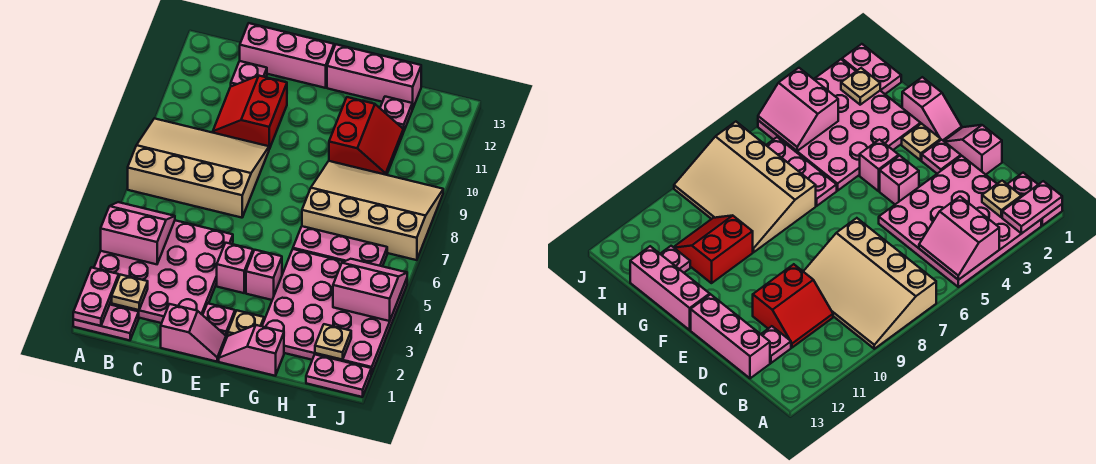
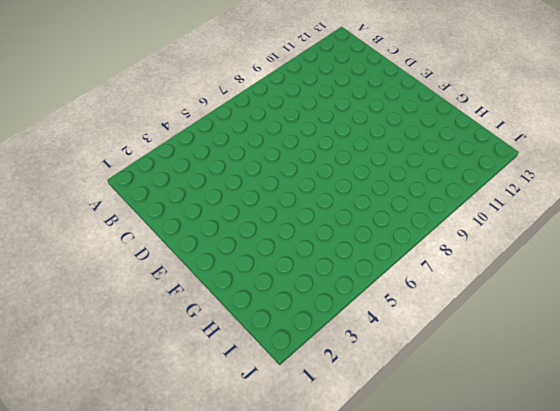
none -> pink 1x2 plate [73,305,139,340]
none -> pink 4x4 plate [94,220,233,323]
none -> tan 3x4 slope [128,118,269,218]

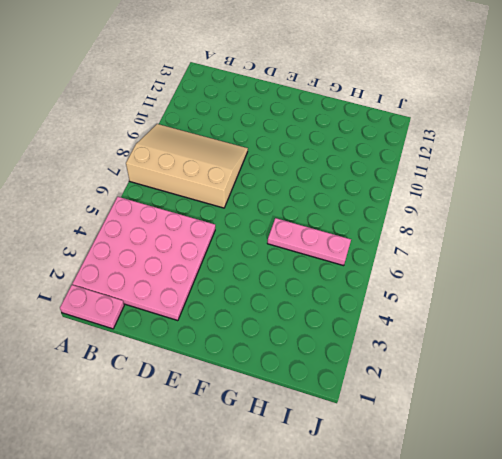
none -> red 2x2 slope [213,76,287,149]
none -> pink 1x1 plate [231,61,267,86]
none -> pink 1x3 brick [240,23,334,88]

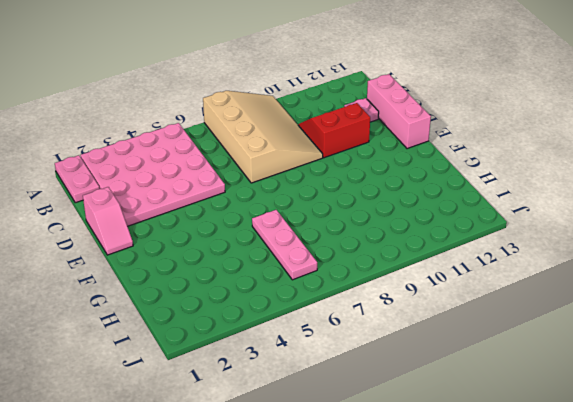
none -> pink 1x1 plate [203,303,235,338]
none -> pink 1x1 brick [217,243,253,293]
none -> pink 1x2 slope [219,325,284,376]

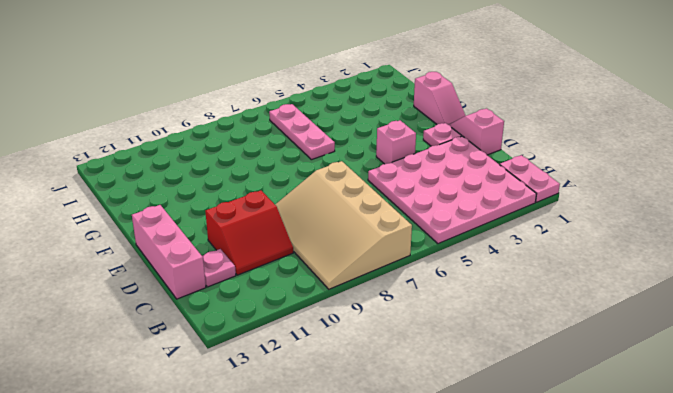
none -> tan 1x1 plate [228,311,264,336]
none -> pink 1x1 brick [246,250,282,300]
none -> pink 1x3 brick [327,44,421,109]

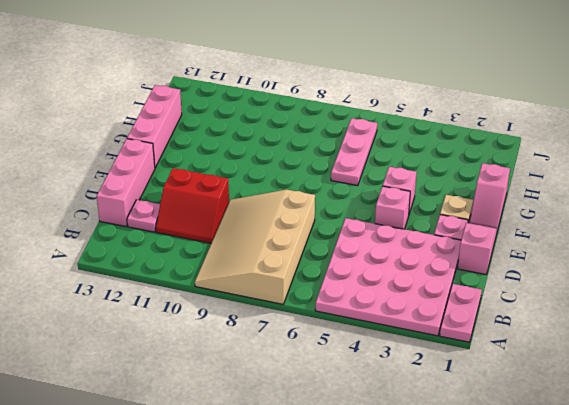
none -> pink 4x4 plate [262,249,407,374]
none -> tan 3x4 slope [302,161,443,260]
none -> red 2x2 slope [329,97,403,175]

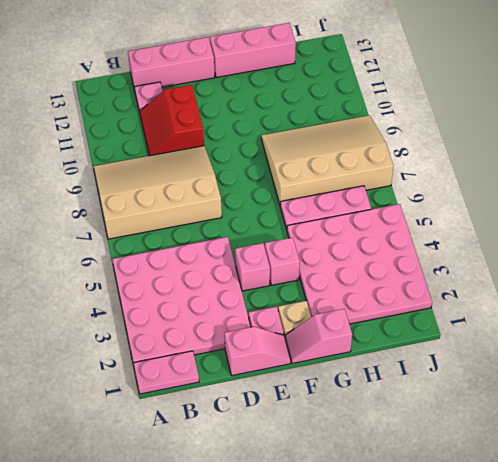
none -> red 2x2 slope [329,97,403,175]
none -> pink 1x1 plate [380,97,412,132]
none -> pink 1x2 plate [306,355,371,397]

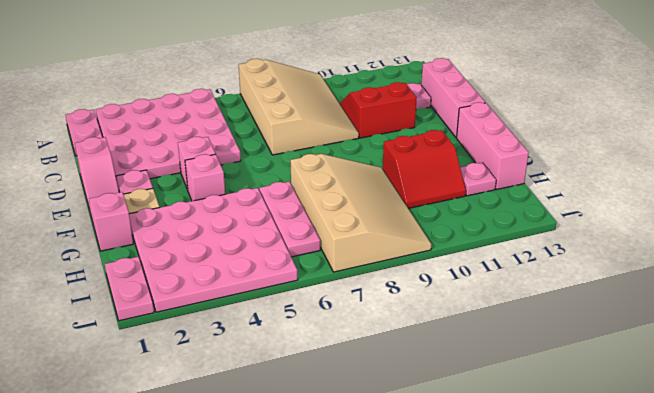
none -> pink 1x2 plate [73,267,119,326]
none -> pink 2x2 slope [101,202,175,264]
none -> tan 1x1 plate [112,275,148,310]

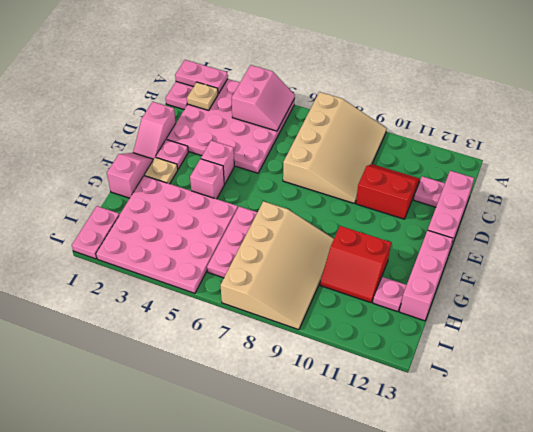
none -> tan 1x1 plate [315,324,351,360]
none -> pink 2x2 slope [333,259,407,321]

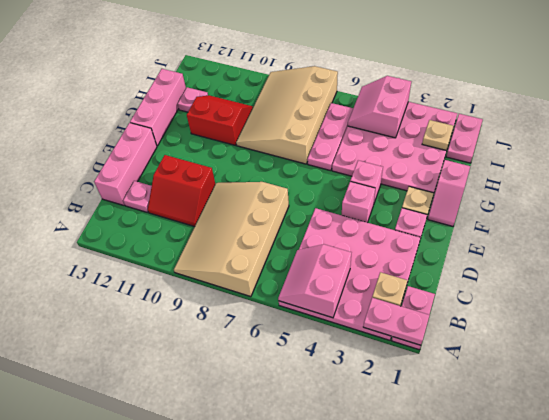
none -> pink 1x2 slope [161,304,226,362]

